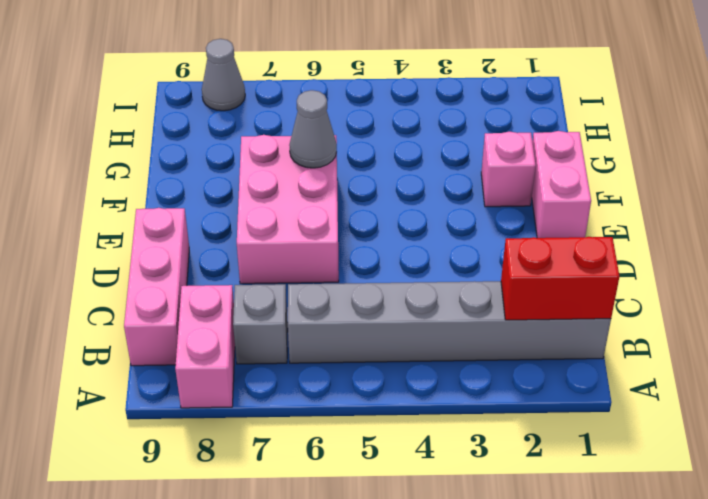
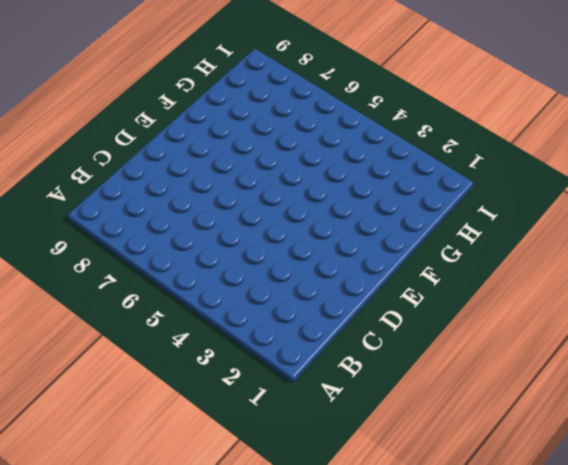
none -> pink 1x2 brick [175,285,235,408]
none -> grey 1x6 brick [288,281,611,363]

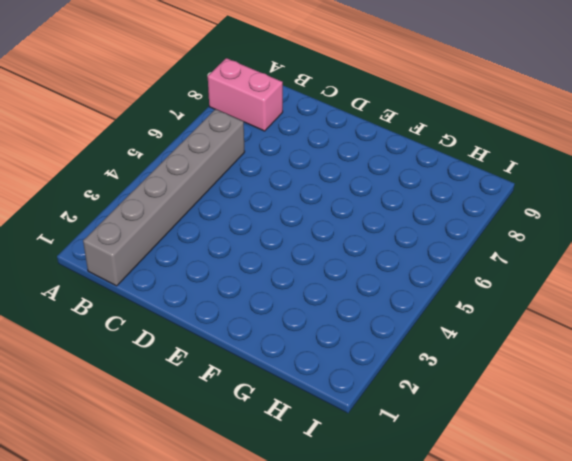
none -> grey 1x1 brick [233,284,288,364]
none -> pink 1x3 brick [124,208,189,366]

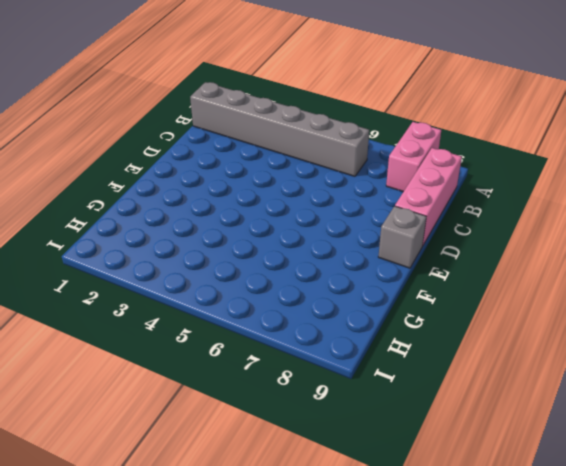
grey 1x1 brick [378,206,426,268] -> grey 1x1 brick moved to [233,284,288,364]
none -> pink 2x3 brick [237,135,339,284]
none -> pink 1x2 brick [532,131,591,238]

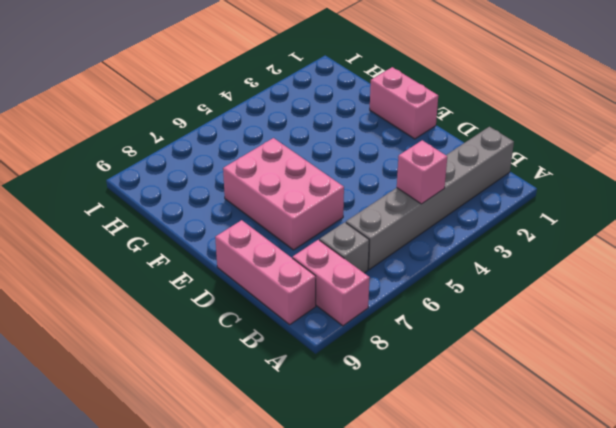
pink 1x1 brick [397,140,447,204] -> pink 1x1 brick moved to [481,132,536,207]
none -> grey 1x1 cone [202,39,245,111]
none -> red 1x2 brick [501,237,619,320]

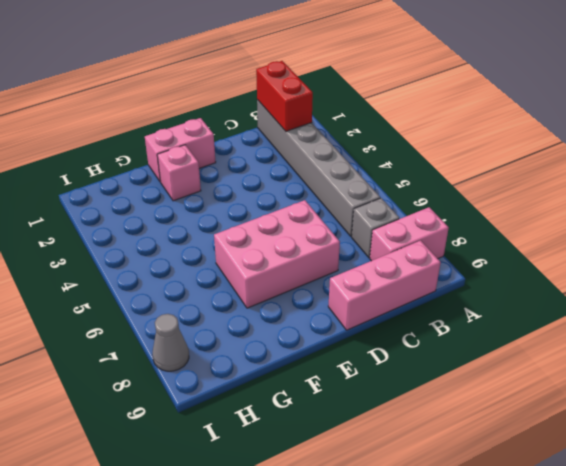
none -> grey 1x1 cone [290,90,337,168]

